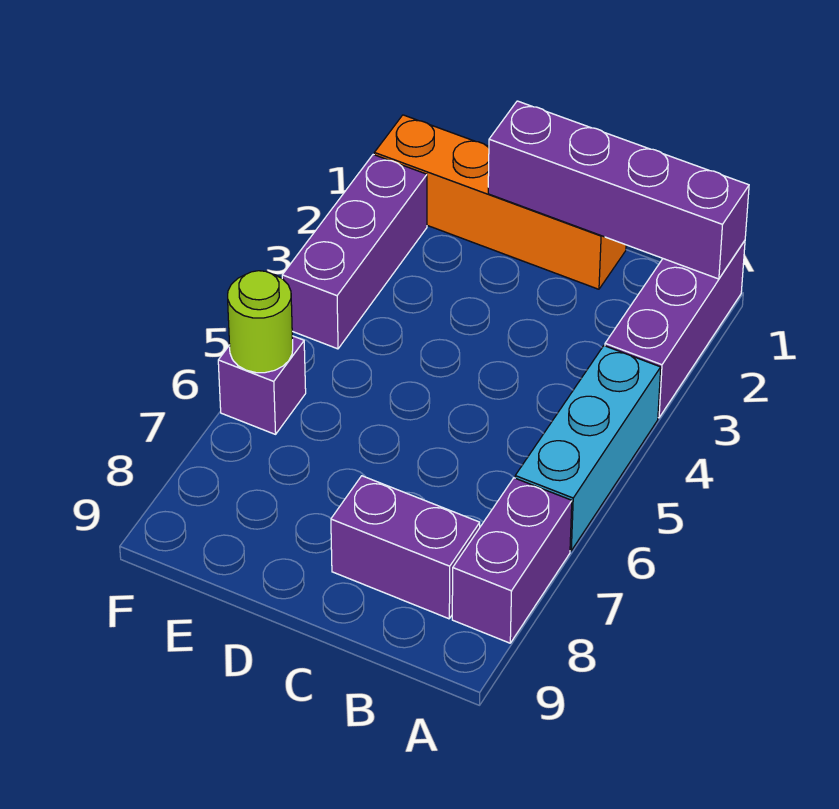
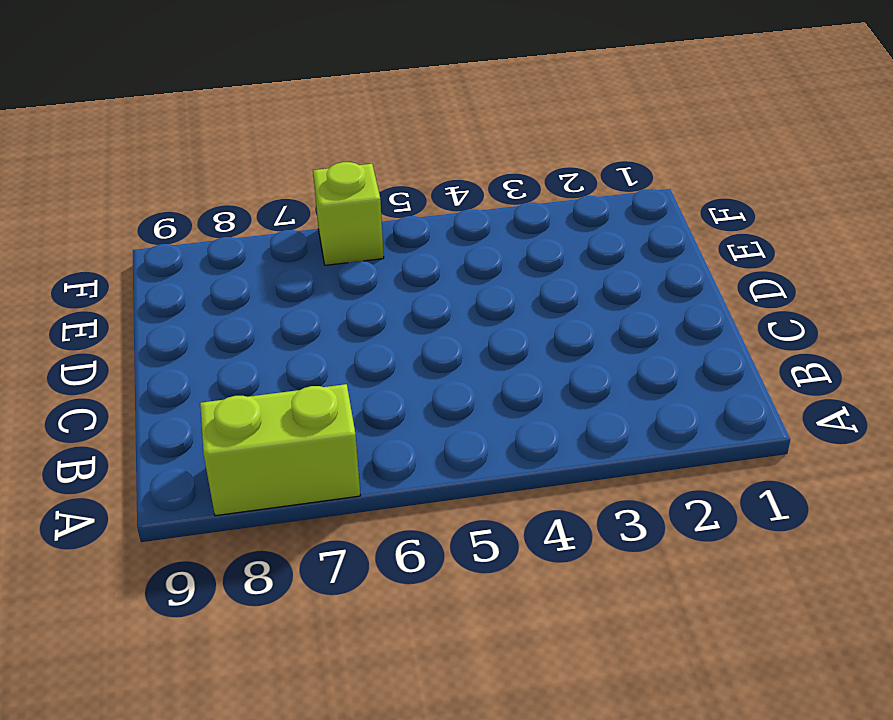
lime 1x2 brick [200,384,360,516] -> purple 1x2 brick [452,478,572,643]
lime 1x1 brick [313,162,384,265] -> purple 1x1 brick [218,336,306,434]
none -> purple 1x3 brick [605,241,745,418]
none -> cyan 1x3 brick [515,346,661,551]

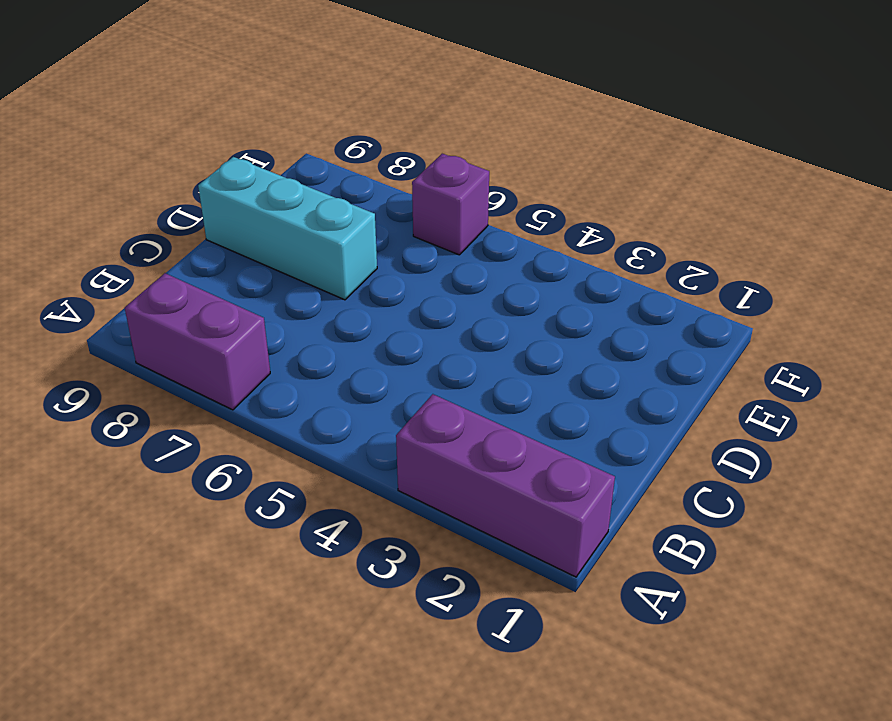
cyan 1x3 brick [198,157,377,300] -> cyan 1x3 brick moved to [515,346,661,551]
none -> purple 1x2 brick [331,476,480,619]
none -> orange 1x4 brick [374,115,626,289]

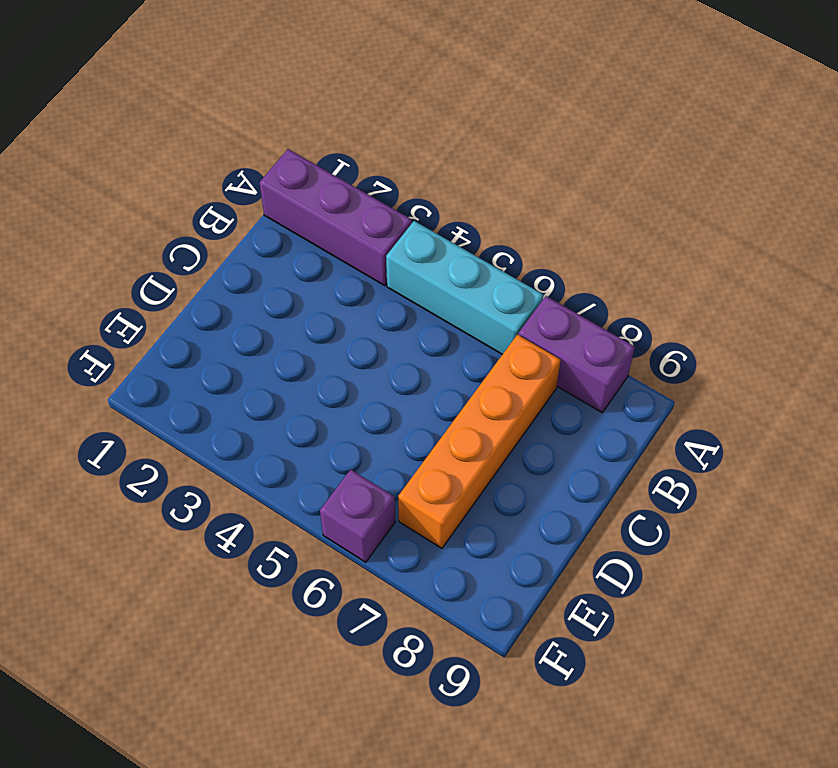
orange 1x4 brick [398,335,561,548] -> orange 1x4 brick moved to [374,115,626,289]
none -> purple 1x2 brick [331,476,480,619]
none -> purple 1x3 brick [282,155,427,349]

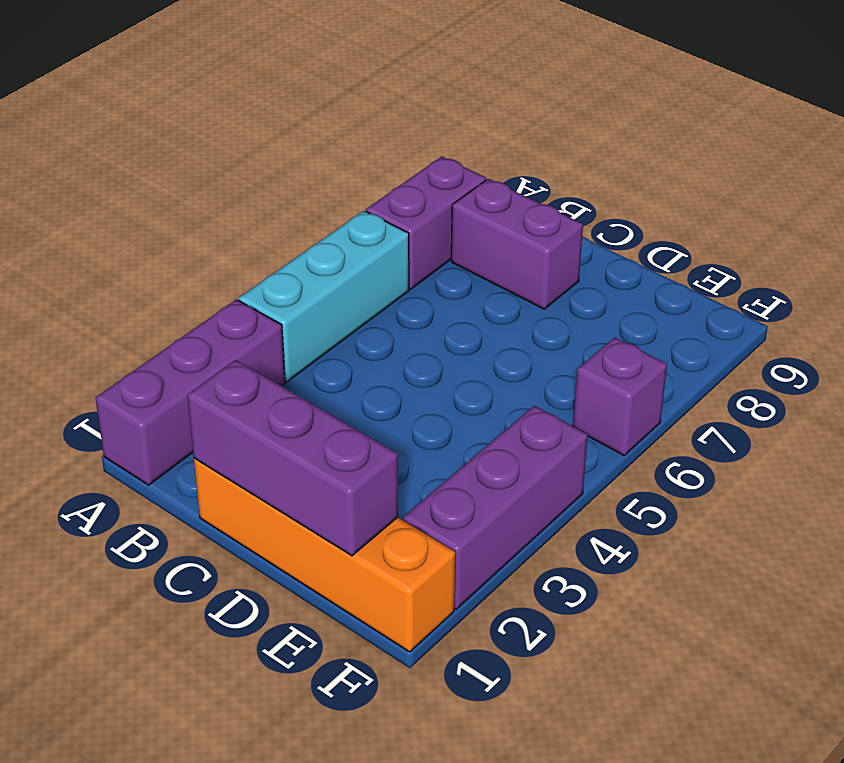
purple 1x3 brick [187,360,398,556] -> purple 1x4 brick [488,101,749,279]
none -> lime 1x1 round brick [228,271,293,373]

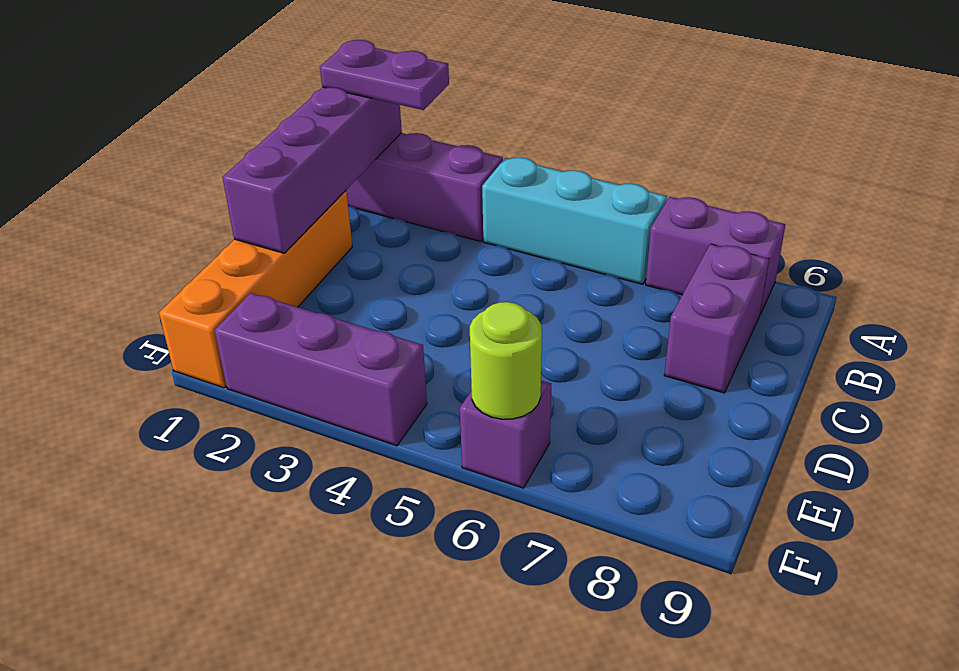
purple 1x2 plate [320,40,449,110] -> none

